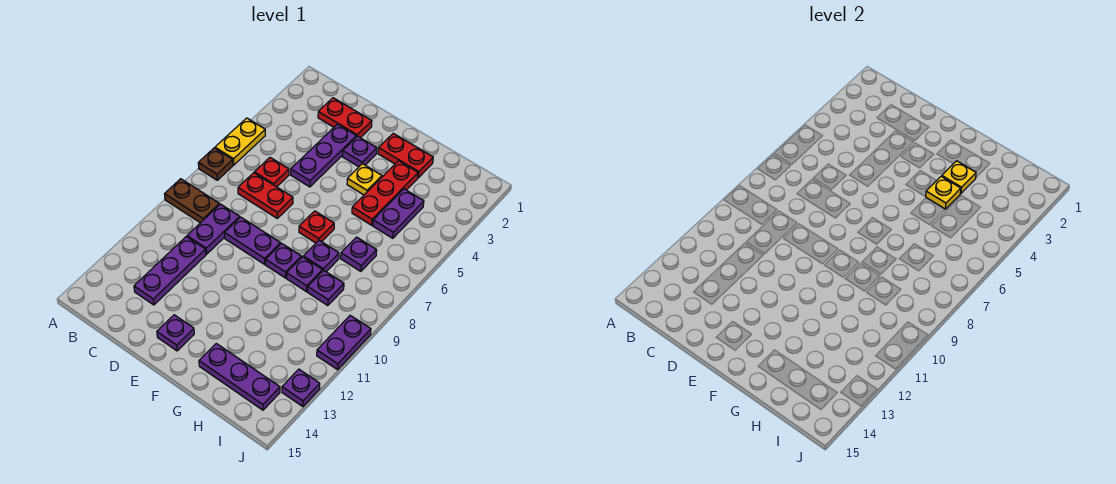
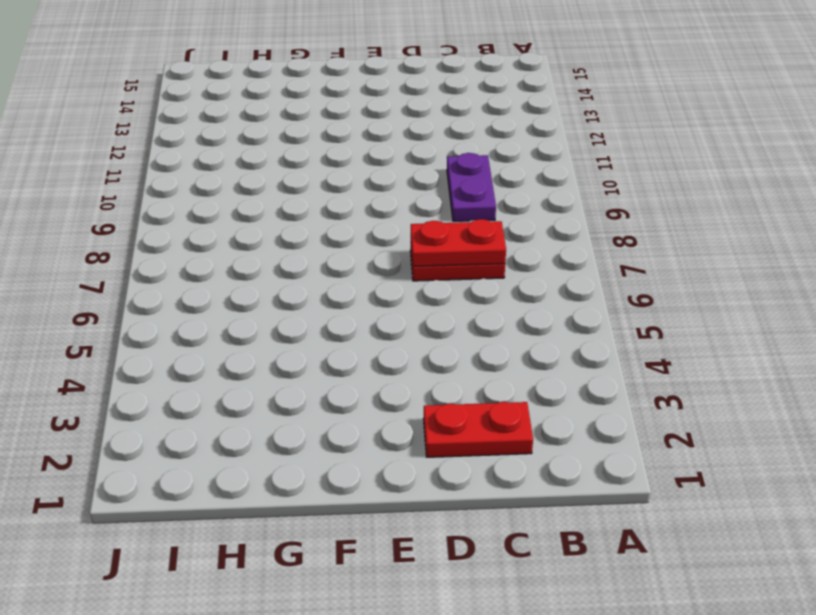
red 1x2 plate [411,219,506,267] -> red 1x2 plate moved to [378,133,433,178]
none -> yellow 1x2 plate [215,118,265,165]
none -> brown 1x1 plate [198,148,233,180]
none -> brown 1x2 plate [165,179,219,223]

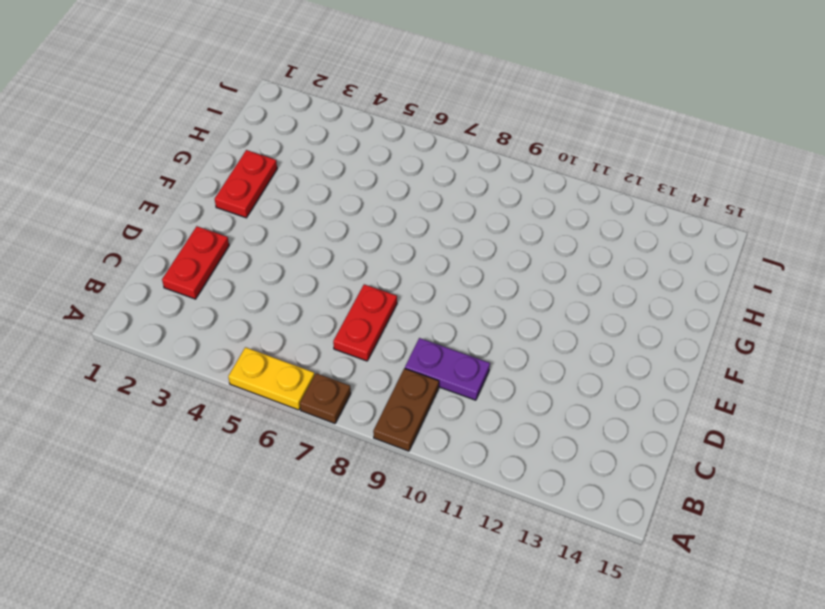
none -> red 1x1 plate [254,158,289,187]
none -> purple 1x3 plate [134,237,206,305]
none -> purple 1x3 plate [291,124,357,187]

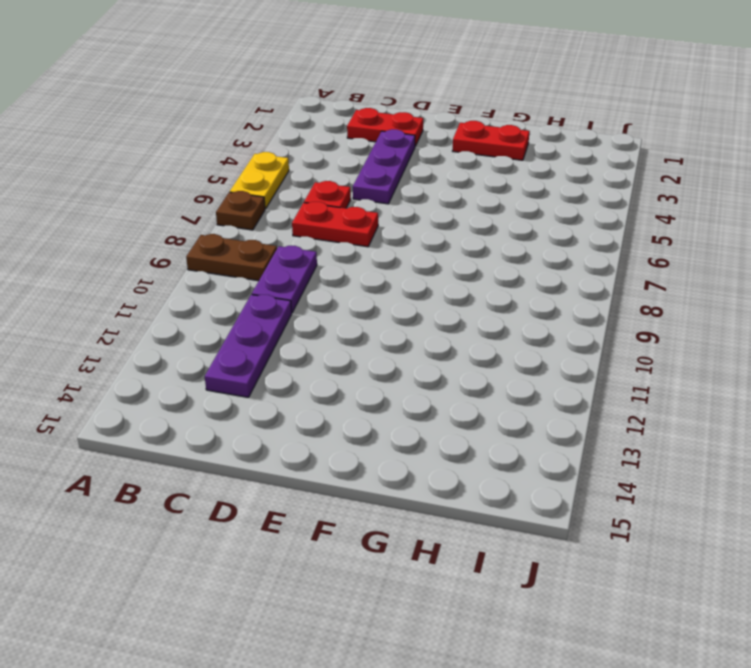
none -> purple 1x2 plate [225,217,281,264]
none -> purple 1x1 plate [342,136,377,167]
none -> purple 1x1 plate [157,315,194,351]

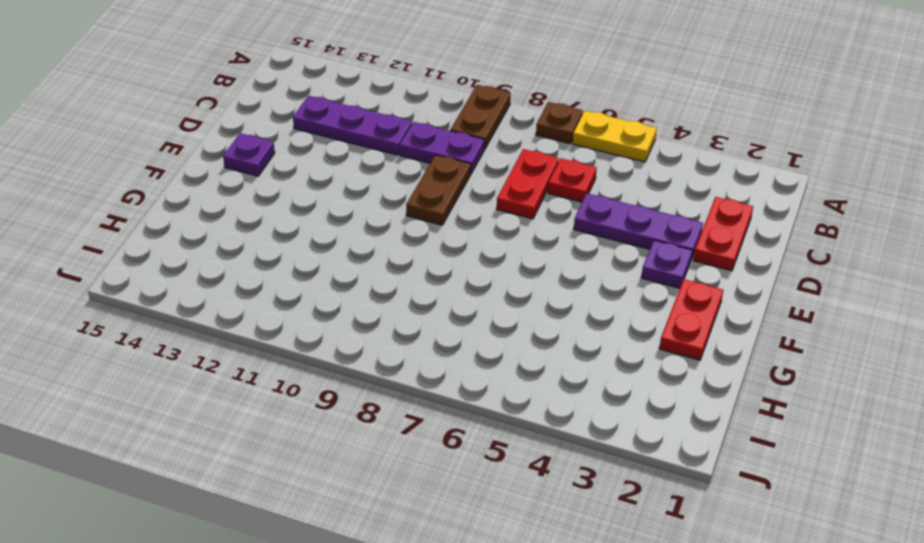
brown 1x2 plate [406,155,471,225] -> purple 1x2 plate [225,217,281,264]
none -> yellow 1x1 plate [347,164,382,195]
none -> red 1x1 plate [299,211,334,243]
none -> purple 1x1 plate [266,243,302,278]

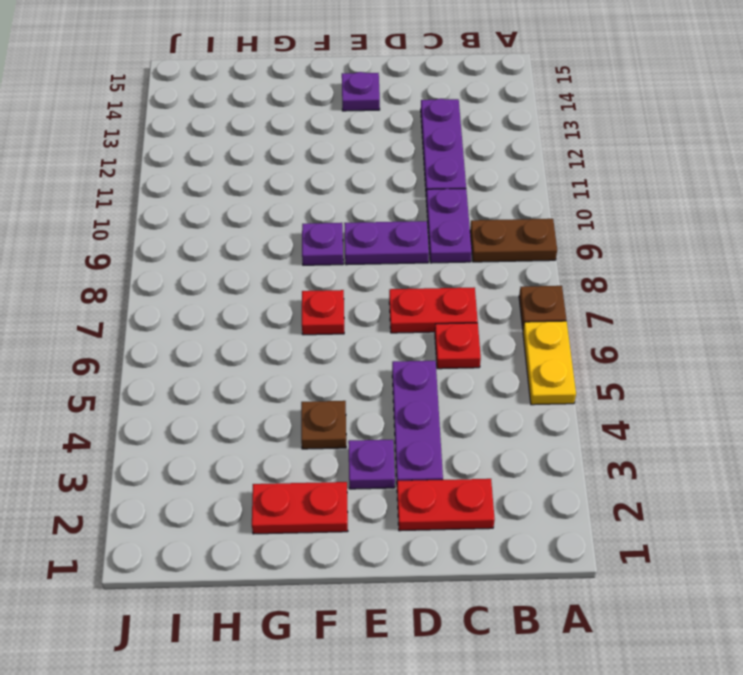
brown 1x1 plate [301,401,346,449] -> yellow 1x1 plate [347,164,382,195]
none -> red 1x3 plate [352,161,418,225]
none -> purple 1x1 plate [303,240,339,272]
none -> purple 1x1 plate [287,257,323,292]

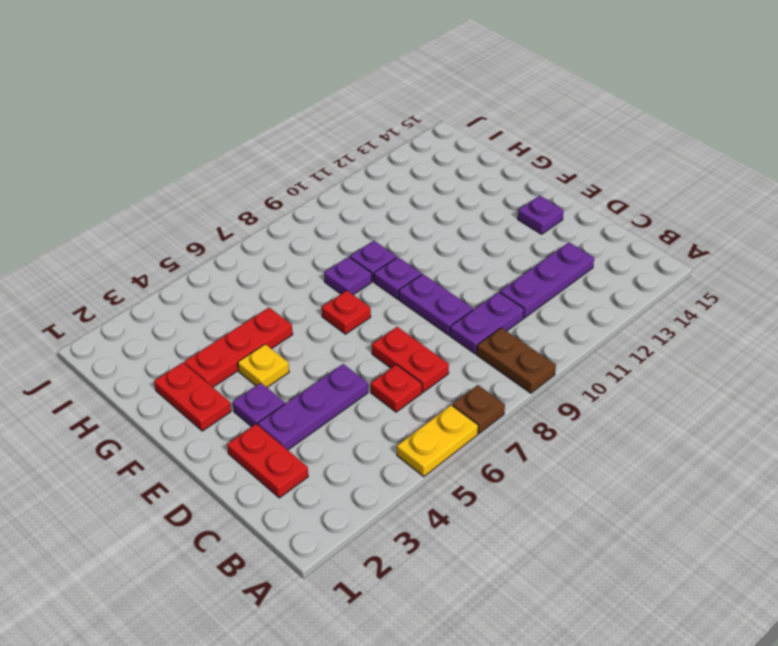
none -> purple 1x3 plate [199,344,280,410]
none -> purple 1x2 plate [373,189,424,238]
none -> purple 1x1 plate [341,237,377,271]

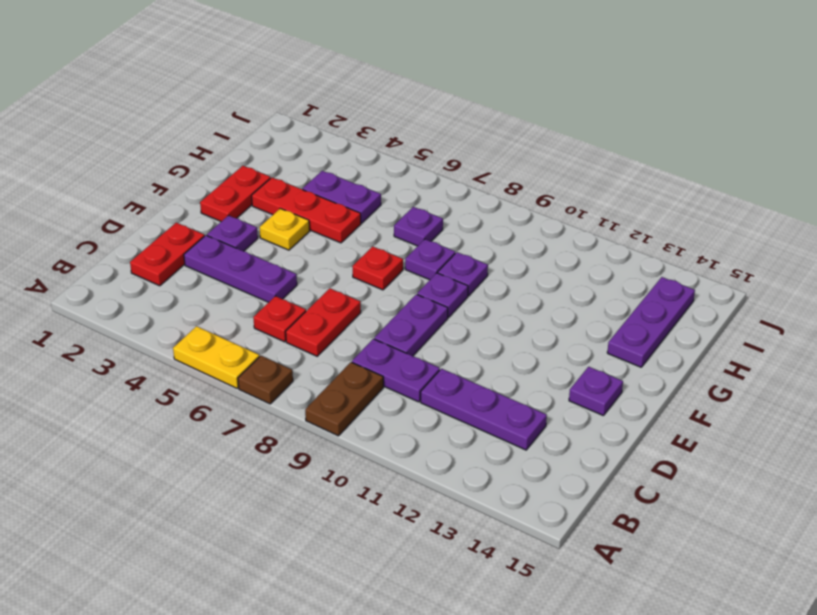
none -> purple 1x1 plate [308,270,344,306]
none -> purple 1x2 plate [317,316,371,370]
none -> purple 1x1 plate [282,369,320,407]

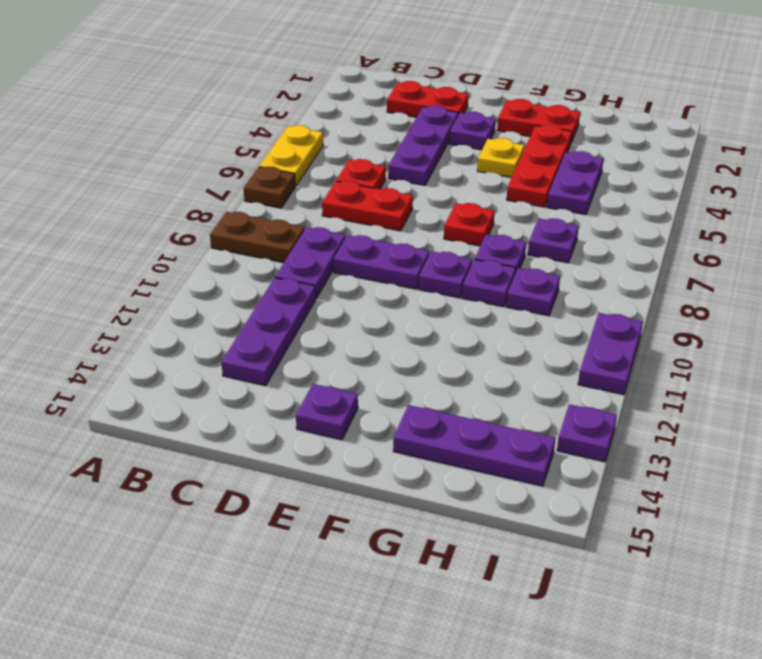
none -> yellow 1x1 plate [942,161,976,194]
none -> yellow 1x1 plate [926,176,961,209]

